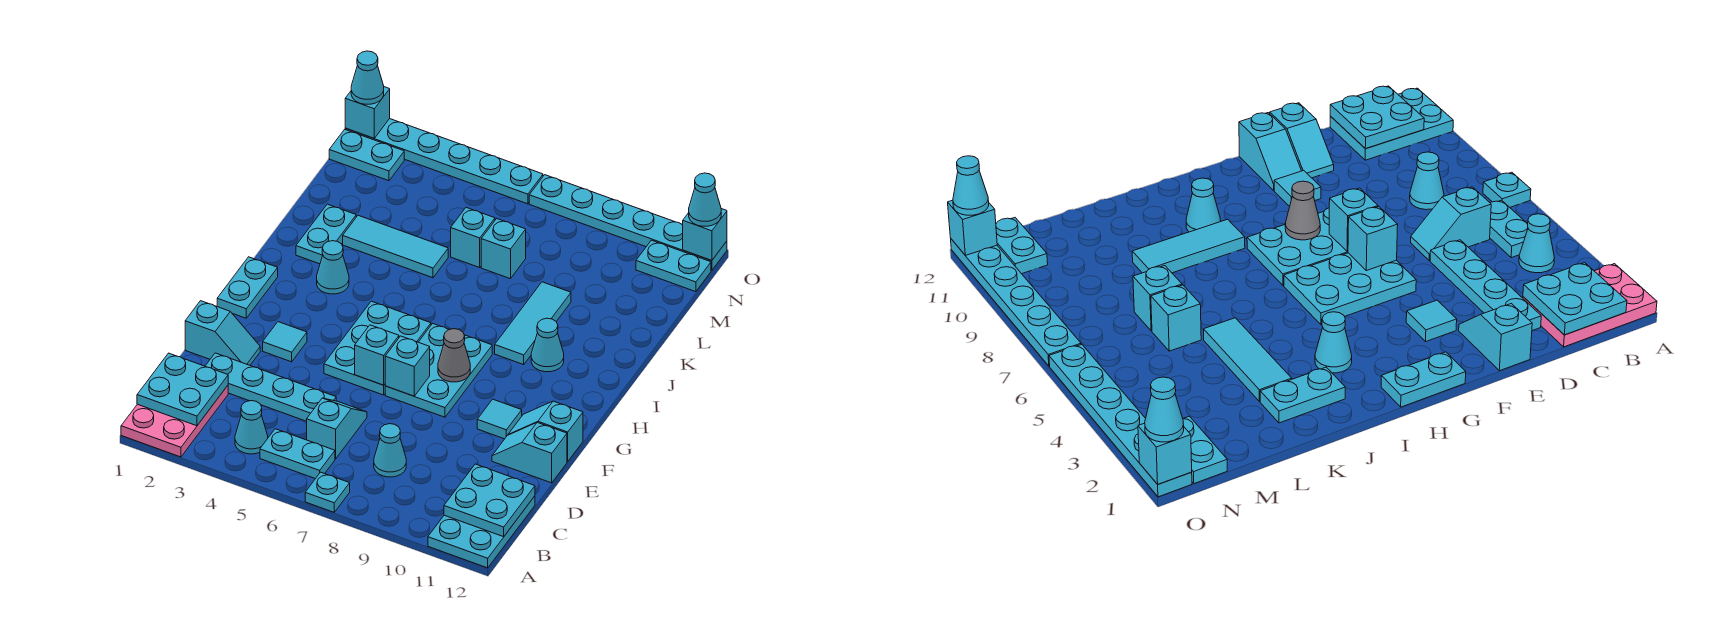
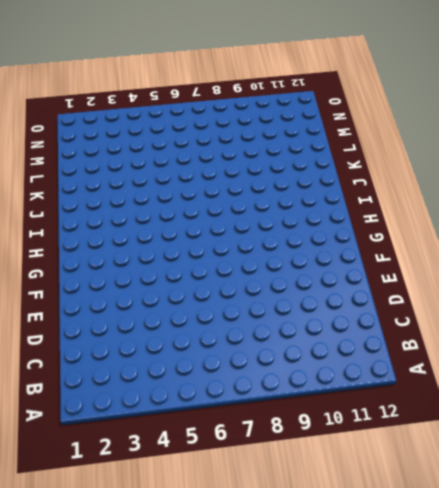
none -> pink 2x3 plate [121,386,228,457]
none -> cyan 1x1 plate [305,472,350,512]
none -> cyan 2x3 plate [428,496,535,568]
none -> cyan 1x1 cone [235,401,268,454]

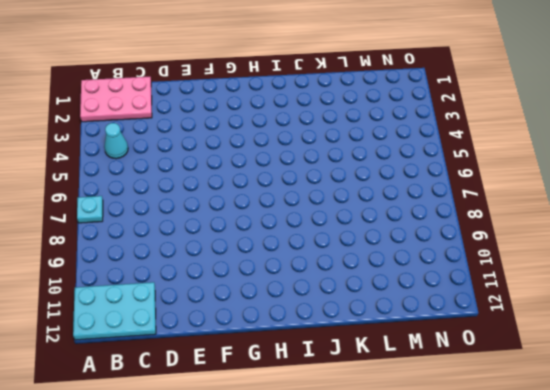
none -> cyan 1x2 plate [260,429,335,479]
none -> cyan 1x2 slope [307,398,367,459]
none -> cyan 1x1 cone [374,424,406,477]
none -> cyan 1x4 plate [205,353,336,421]

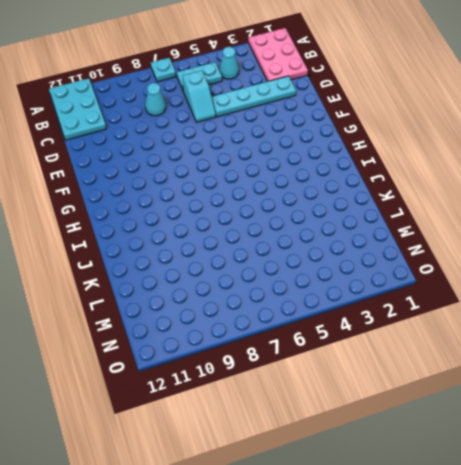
none -> cyan 1x2 slope [185,301,260,365]
none -> cyan 1x2 slope [492,422,567,483]
none -> cyan 1x1 tile [263,322,307,362]
none -> cyan 2x3 plate [324,301,431,395]

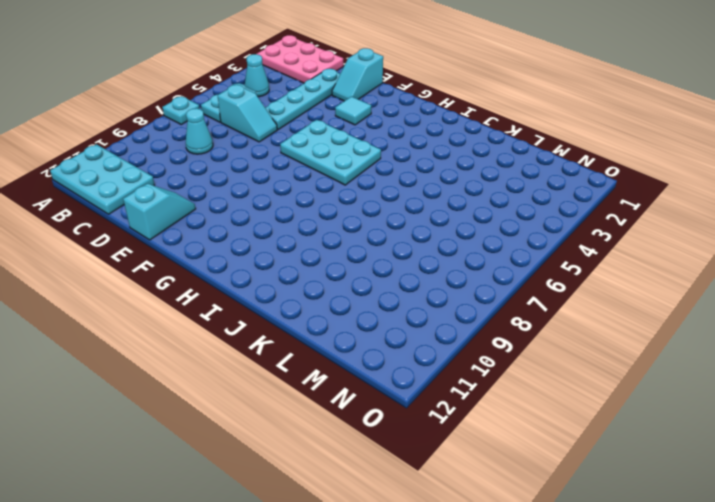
none -> cyan 2x3 plate [385,323,492,417]
none -> cyan 1x1 tile [477,399,522,439]
none -> cyan 1x2 slope [508,401,583,462]
none -> cyan 1x2 plate [217,257,278,318]

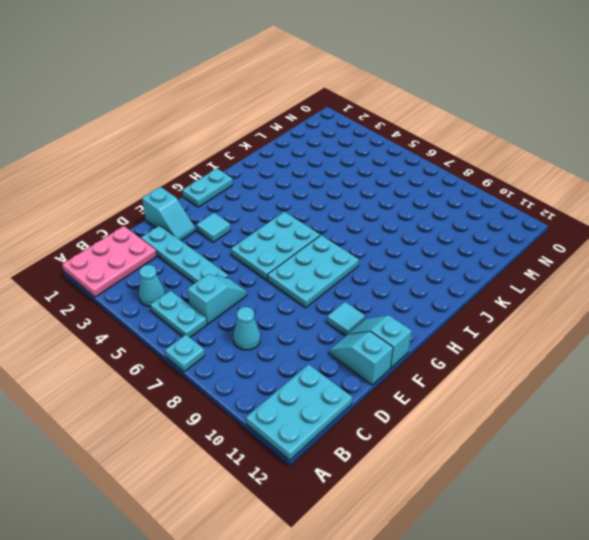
none -> cyan 1x1 cone [317,241,349,294]
none -> cyan 1x3 tile [495,282,571,365]
none -> cyan 1x1 cone [531,318,564,372]
none -> cyan 1x2 plate [296,204,356,264]

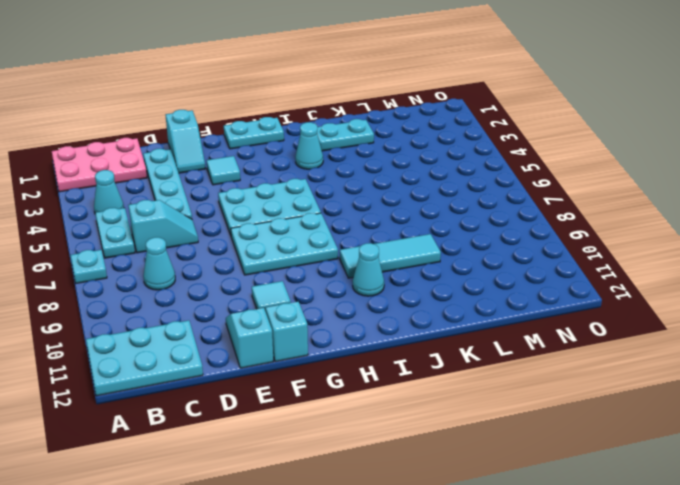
none -> cyan 1x3 tile [343,215,448,278]
none -> cyan 1x1 brick [451,208,495,267]
none -> cyan 1x1 brick [481,219,526,279]
none -> cyan 1x2 plate [329,129,404,181]

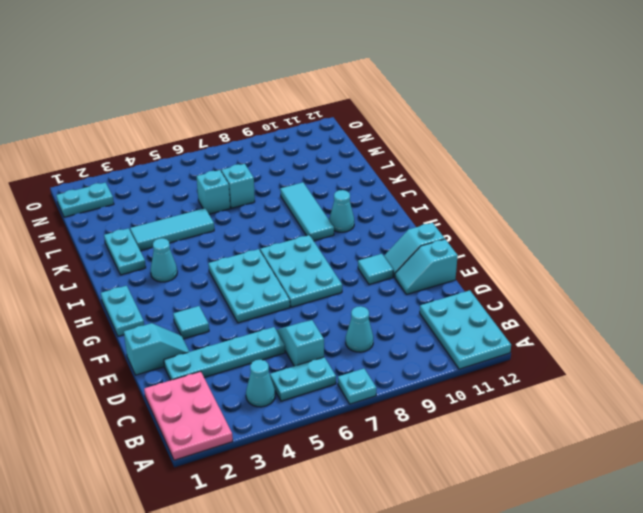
none -> cyan 1x2 plate [636,240,711,292]
none -> cyan 1x6 plate [345,119,543,204]
none -> cyan 1x6 plate [529,175,727,270]
none -> cyan 2x2 plate [137,353,228,426]

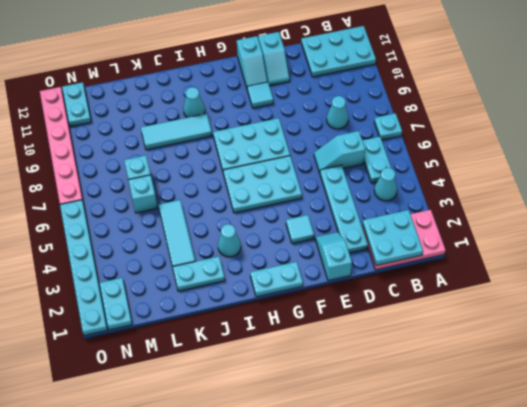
pink 1x6 plate [40,87,83,204] -> cyan 1x6 plate [529,175,727,270]
none -> cyan 2x2 plate [444,464,535,537]
none -> cyan 1x1 brick [355,325,399,385]
none -> cyan 1x1 brick [385,336,430,396]
none -> grey 1x1 cone [438,329,470,382]

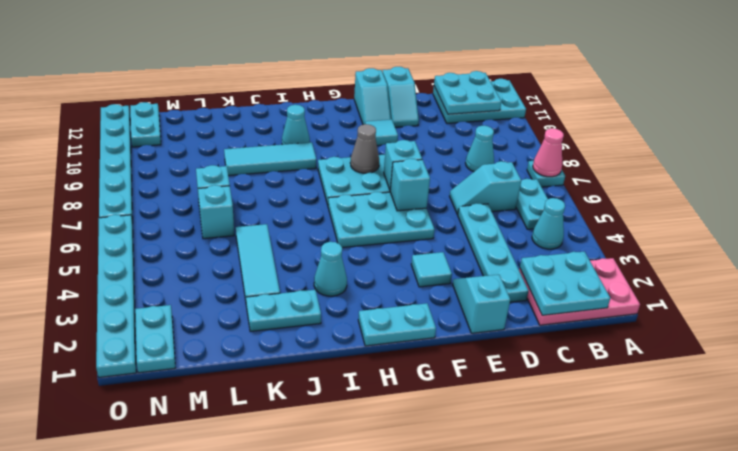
pink 1x1 cone [533,128,564,177] -> none
none -> cyan 1x1 brick [345,87,390,138]
none -> cyan 1x1 brick [683,209,727,261]
none -> cyan 1x1 cone [351,51,384,104]
none -> cyan 1x1 cone [689,173,721,226]

